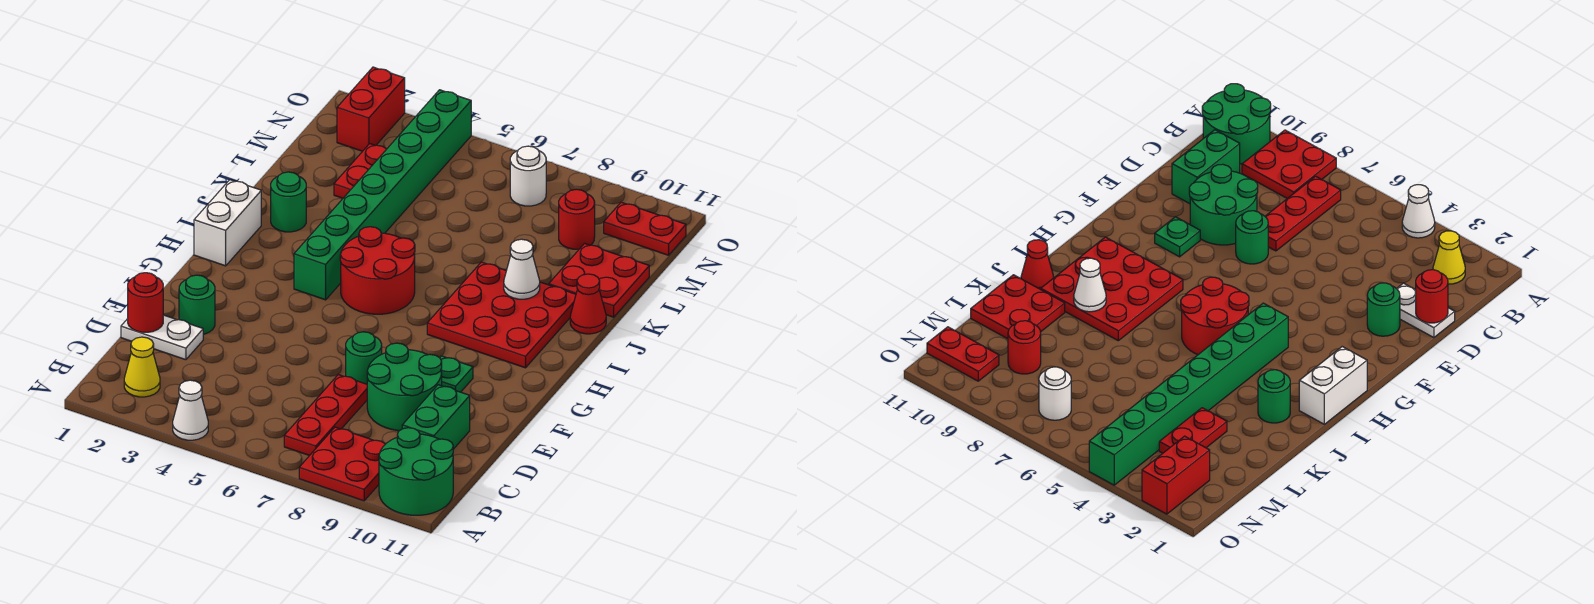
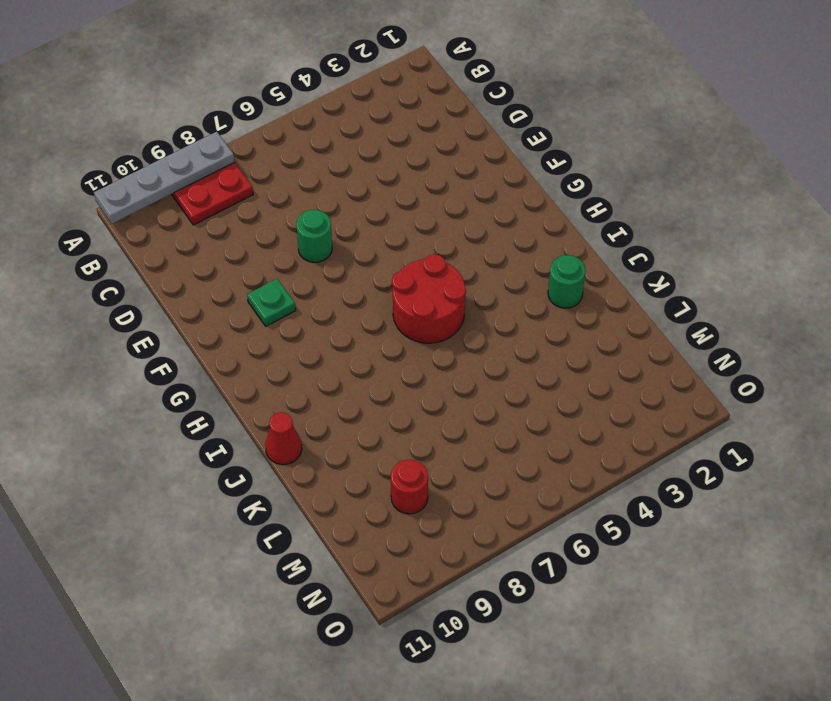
grey 1x4 plate [94,132,235,224] -> none
none -> white 1x1 cone [173,380,208,440]
none -> green 2x2 round brick [379,428,453,515]
none -> yellow 1x1 cone [124,337,160,397]

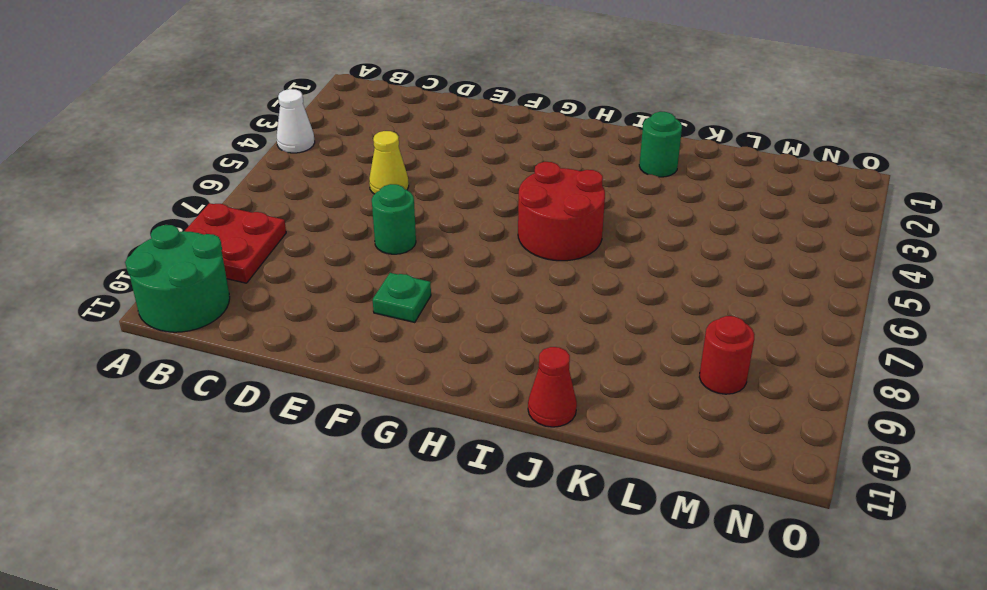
yellow 1x1 cone [369,131,409,194] -> yellow 1x1 cone moved to [124,337,160,397]
none -> red 1x3 plate [284,375,367,456]
none -> green 1x2 brick [402,385,470,449]
none -> white 1x2 plate [121,315,203,360]

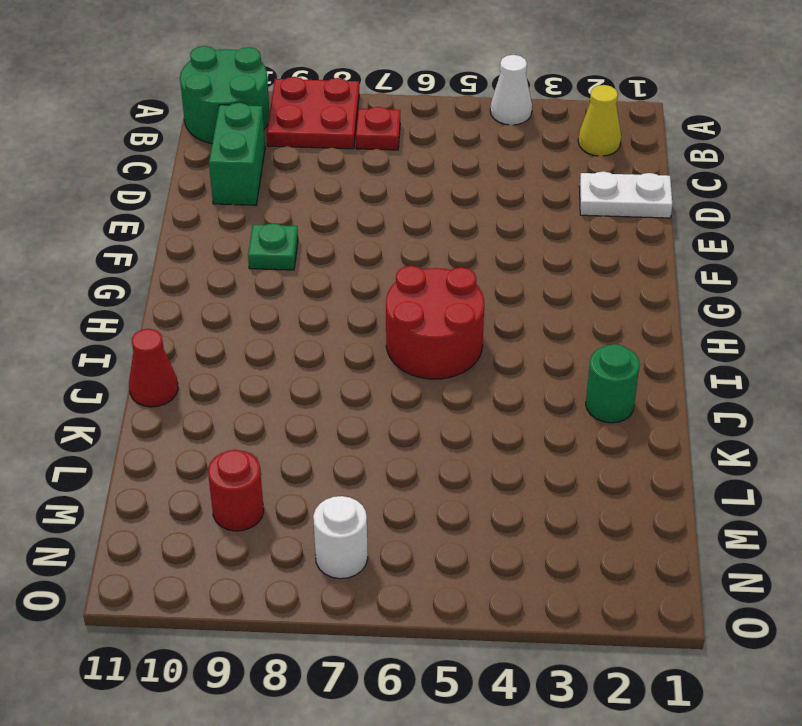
red 1x1 plate [356,107,400,150] -> red 1x3 plate [284,375,367,456]
none -> green 2x2 round brick [367,343,442,431]
none -> green 1x1 round brick [179,275,215,334]
none -> green 1x1 round brick [346,332,382,384]

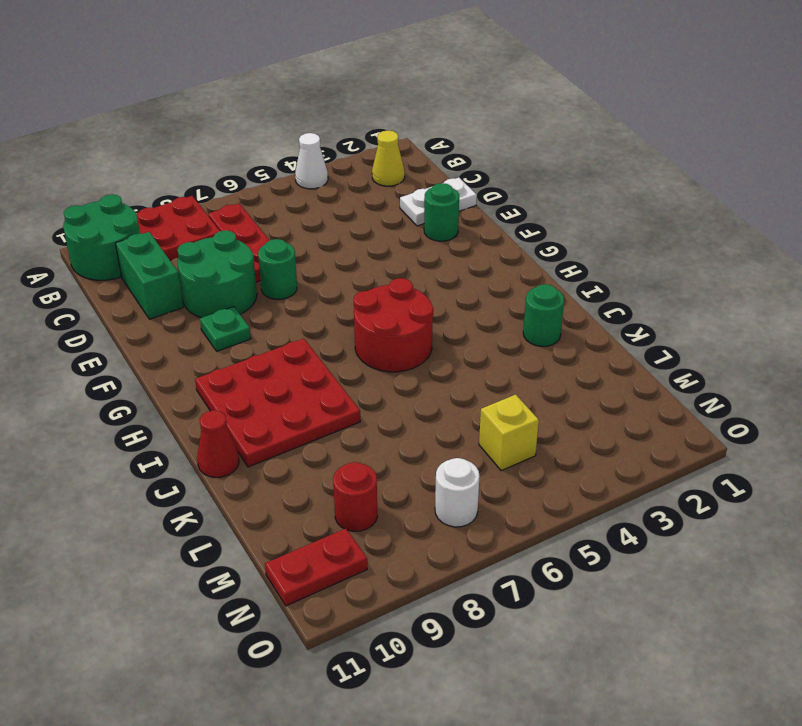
yellow 1x1 brick [479,394,539,471] -> none
none -> white 1x2 brick [194,180,261,266]
none -> green 1x8 brick [294,90,471,300]
none -> red 2x2 plate [549,244,649,317]

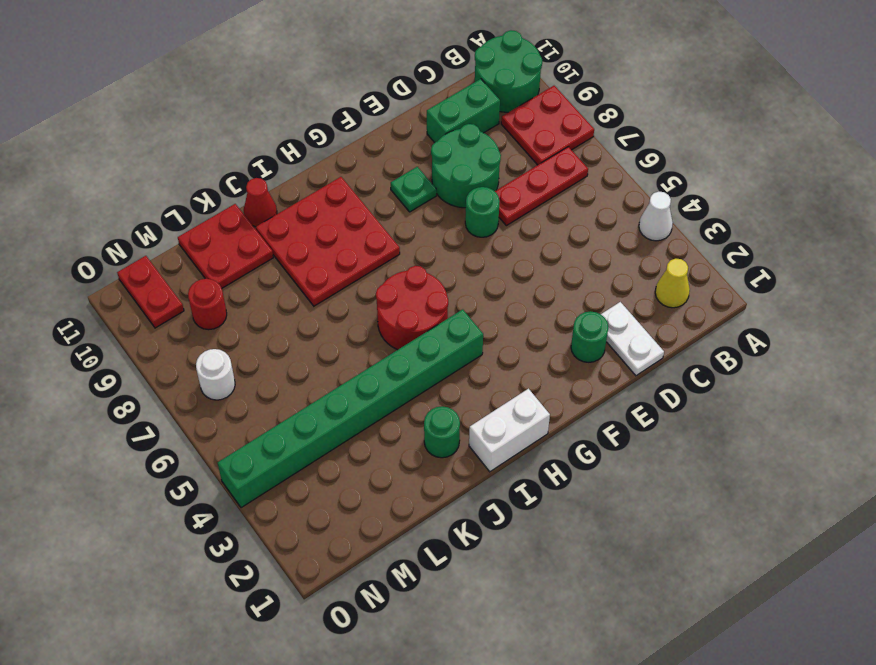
none -> red 1x2 plate [334,144,386,198]
none -> red 1x2 brick [337,67,405,151]
none -> red 1x1 round brick [128,273,163,332]

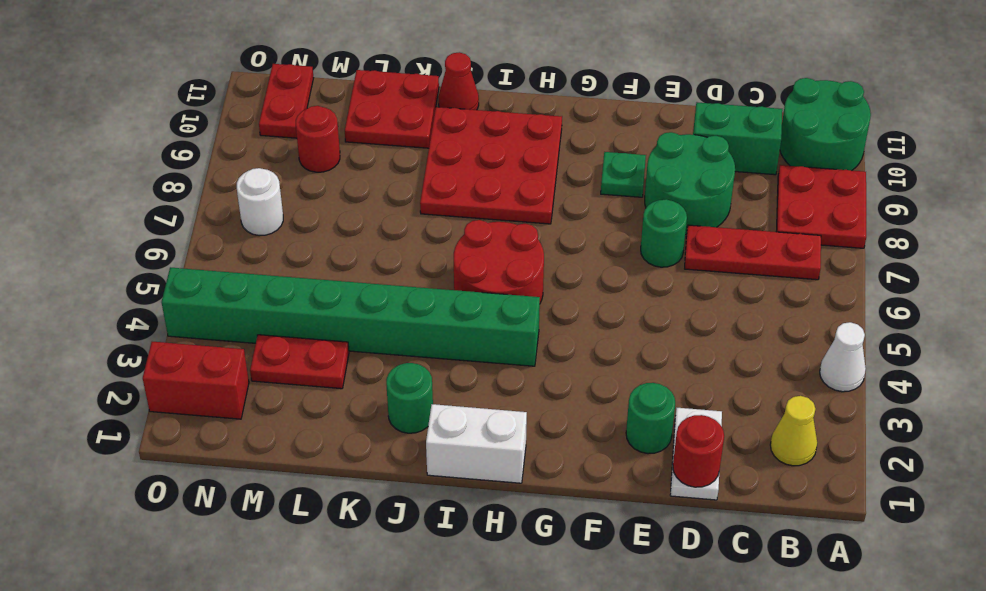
none -> white 1x1 cone [504,239,540,299]

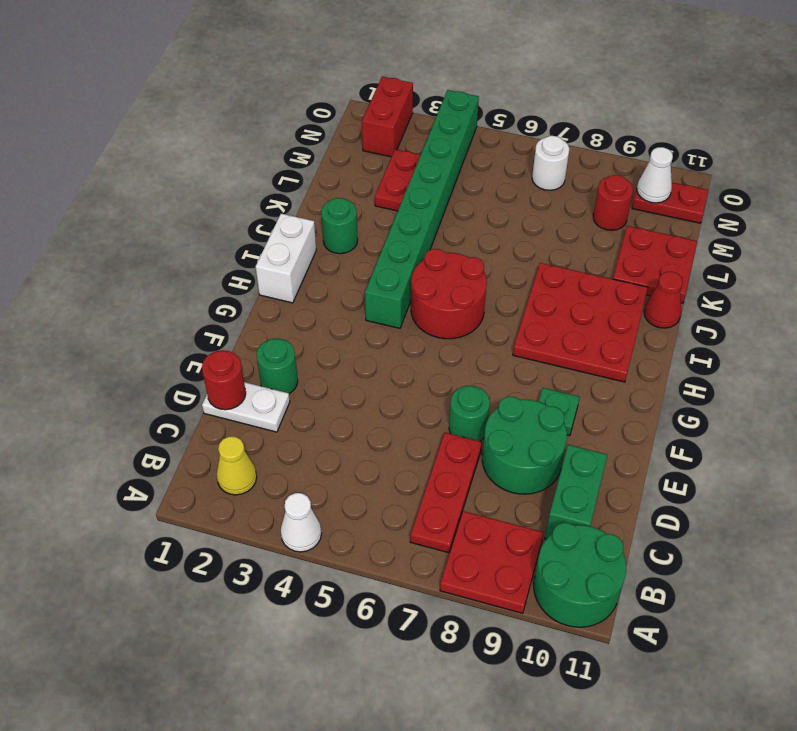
white 1x1 cone [637,147,673,203] -> white 1x1 cone moved to [504,239,540,299]

